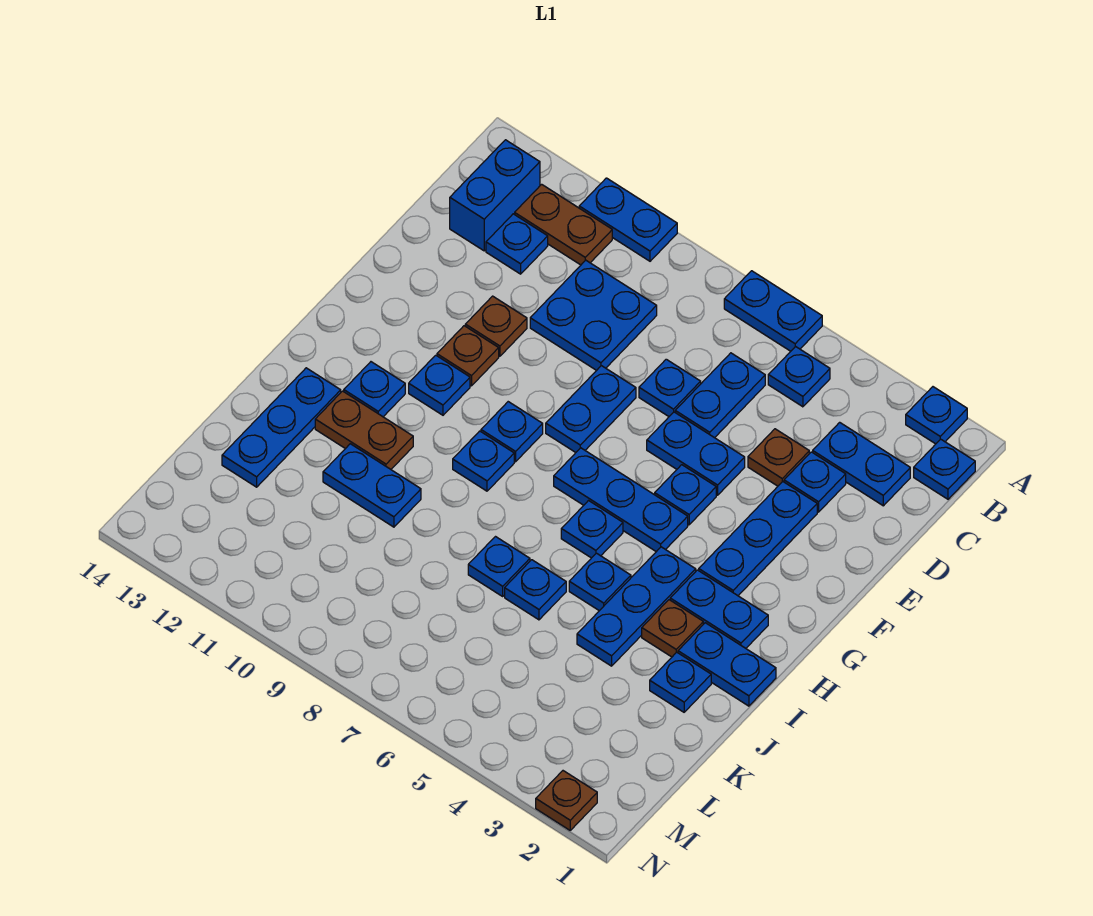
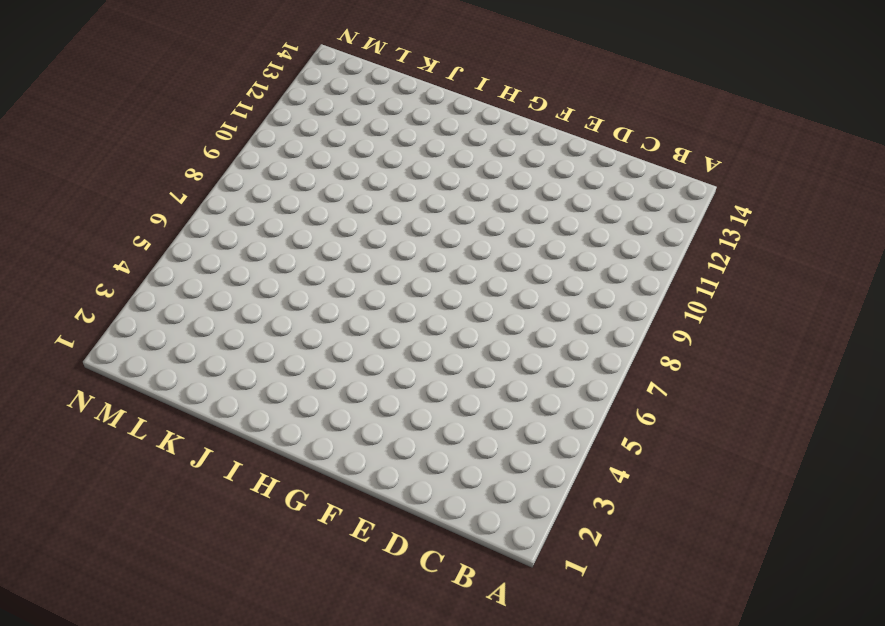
none -> blue 1x1 plate [906,387,967,444]
none -> blue 1x2 plate [724,271,822,351]
none -> blue 1x2 plate [579,178,677,261]
none -> blue 1x1 plate [914,439,975,499]

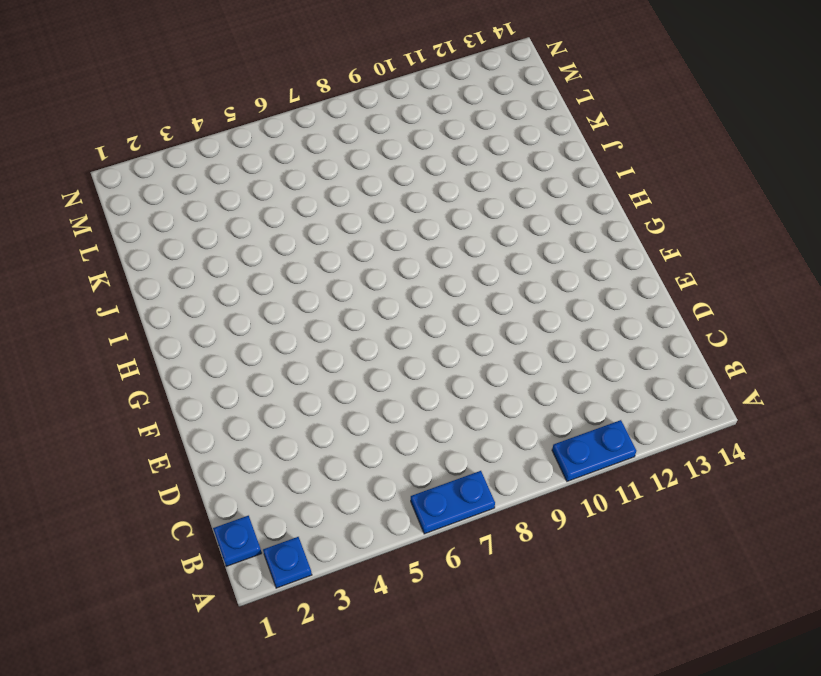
none -> blue 1x1 plate [768,346,830,407]
none -> brown 1x2 plate [515,184,612,265]
none -> blue 1x2 brick [450,140,540,251]
none -> blue 1x2 plate [813,422,910,506]

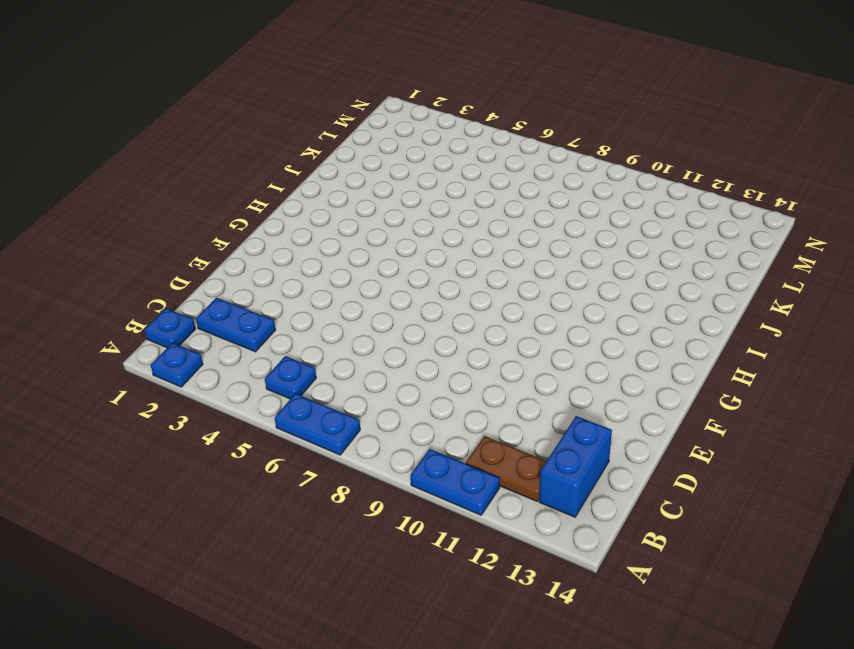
none -> blue 1x2 plate [675,353,765,438]
none -> blue 2x2 plate [530,260,657,370]
none -> blue 1x1 plate [486,214,548,274]
none -> blue 1x1 plate [784,452,846,512]

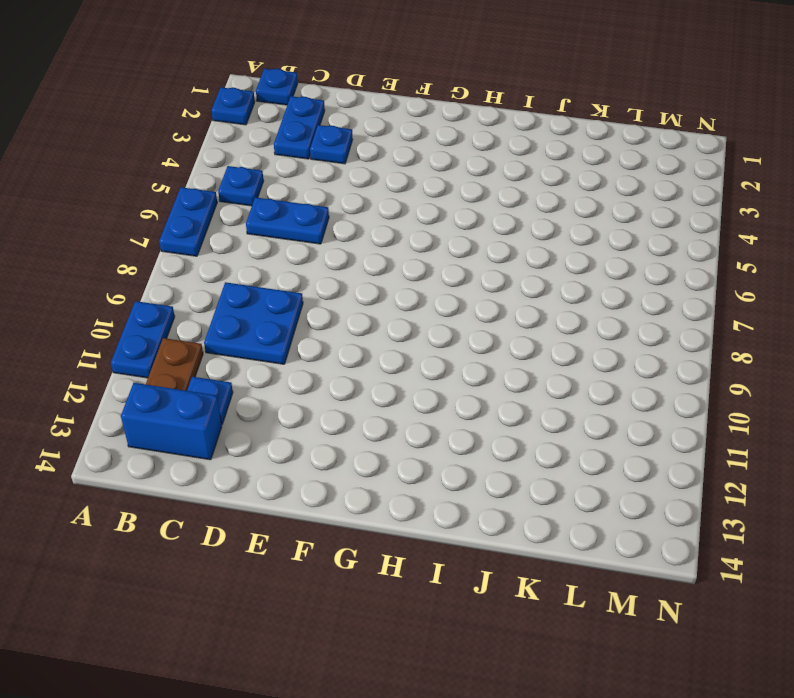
none -> brown 1x1 plate [748,429,809,486]
none -> blue 1x1 plate [639,359,701,416]
none -> blue 1x3 plate [699,482,817,596]
none -> blue 1x2 plate [647,412,745,495]

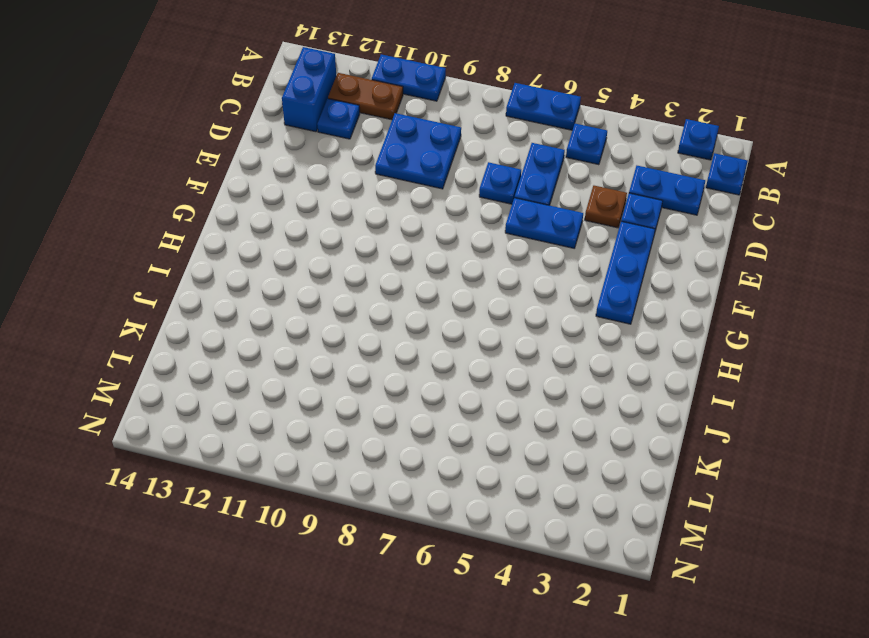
none -> blue 1x2 plate [546,366,636,452]
none -> brown 1x1 plate [465,296,527,356]
none -> blue 1x1 plate [655,465,716,525]
none -> brown 1x1 plate [437,326,499,386]

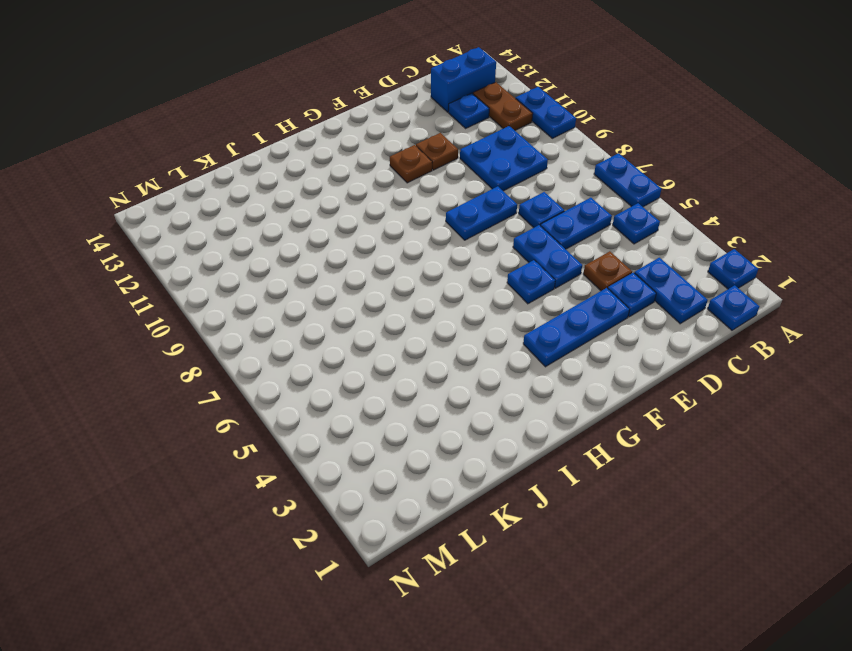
none -> blue 1x3 plate [554,448,688,552]
none -> blue 1x1 plate [481,402,543,462]
none -> blue 1x1 plate [409,355,470,415]
none -> blue 1x2 plate [670,570,768,648]

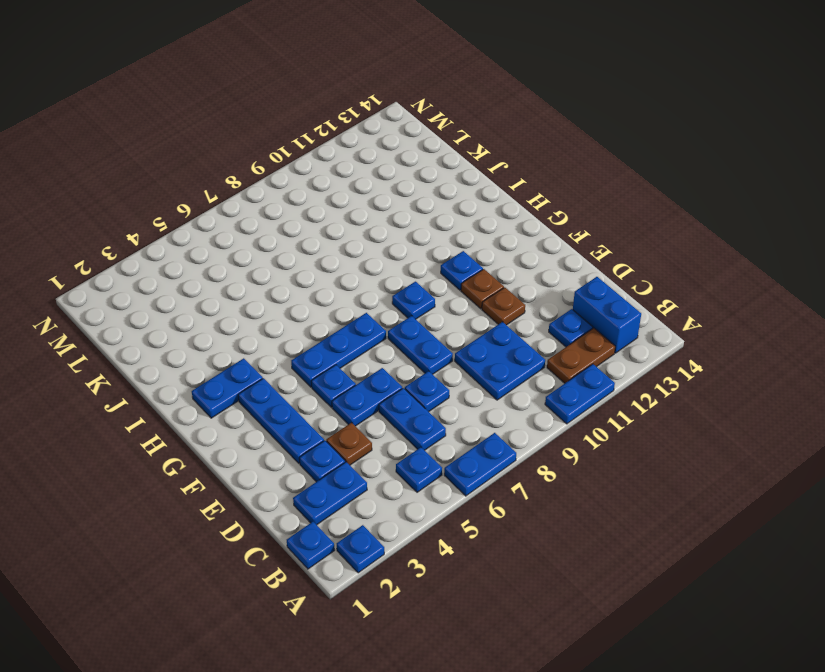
none -> blue 1x3 plate [577,547,696,666]
none -> blue 1x1 plate [561,501,623,558]
none -> blue 1x1 plate [453,431,514,491]
none -> blue 1x1 plate [344,362,405,417]

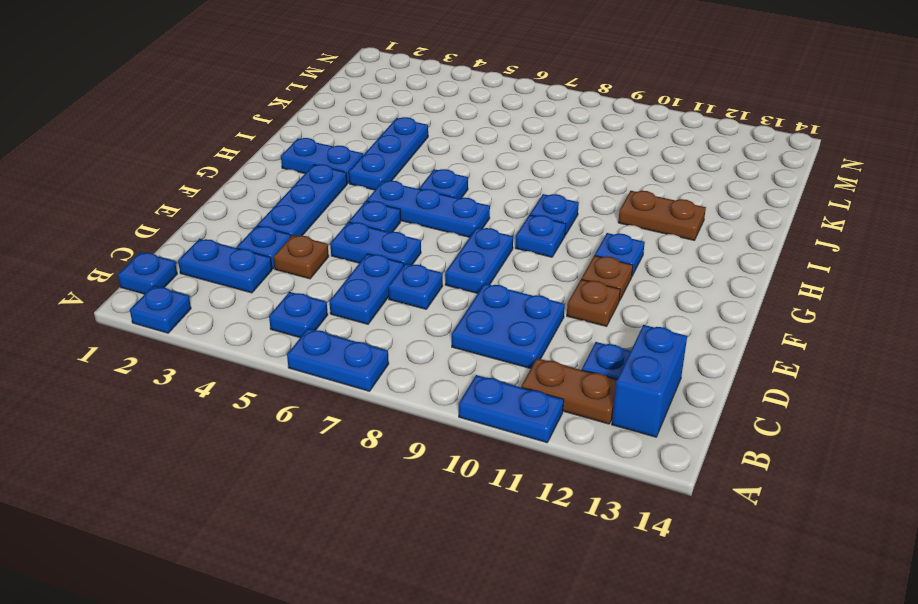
none -> blue 1x1 plate [344,362,405,417]
none -> blue 1x2 plate [678,623,776,706]
none -> brown 1x1 plate [642,600,703,657]
none -> blue 1x1 plate [569,553,631,611]

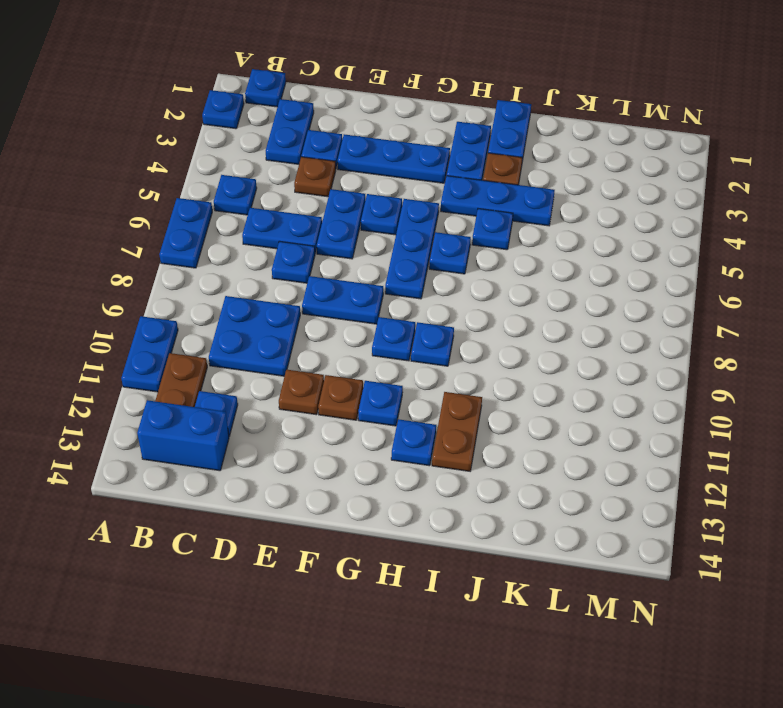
none -> blue 1x3 plate [222,368,341,487]
none -> blue 1x1 plate [650,652,711,712]
none -> blue 1x1 plate [505,560,566,620]
none -> blue 1x1 plate [468,537,530,596]

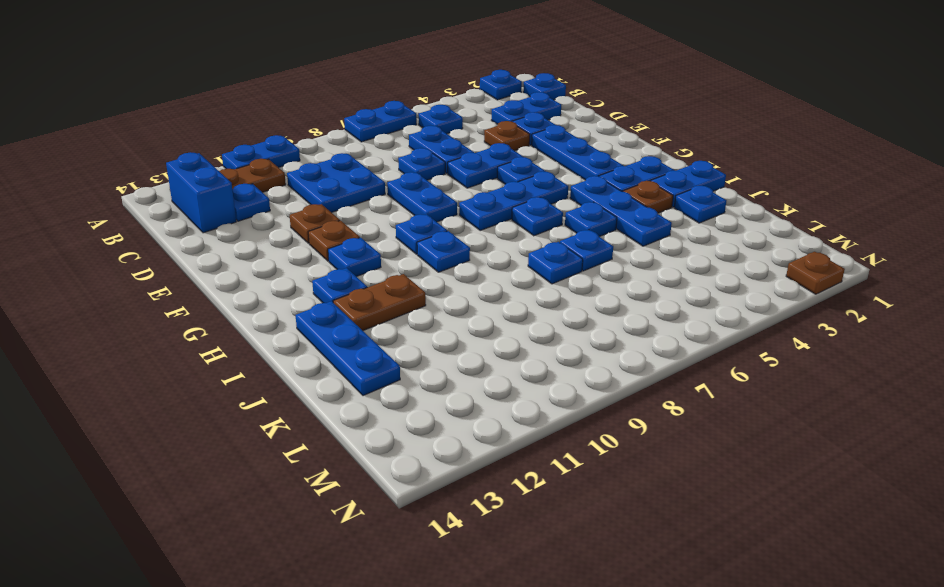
none -> blue 1x2 plate [323,444,421,527]

